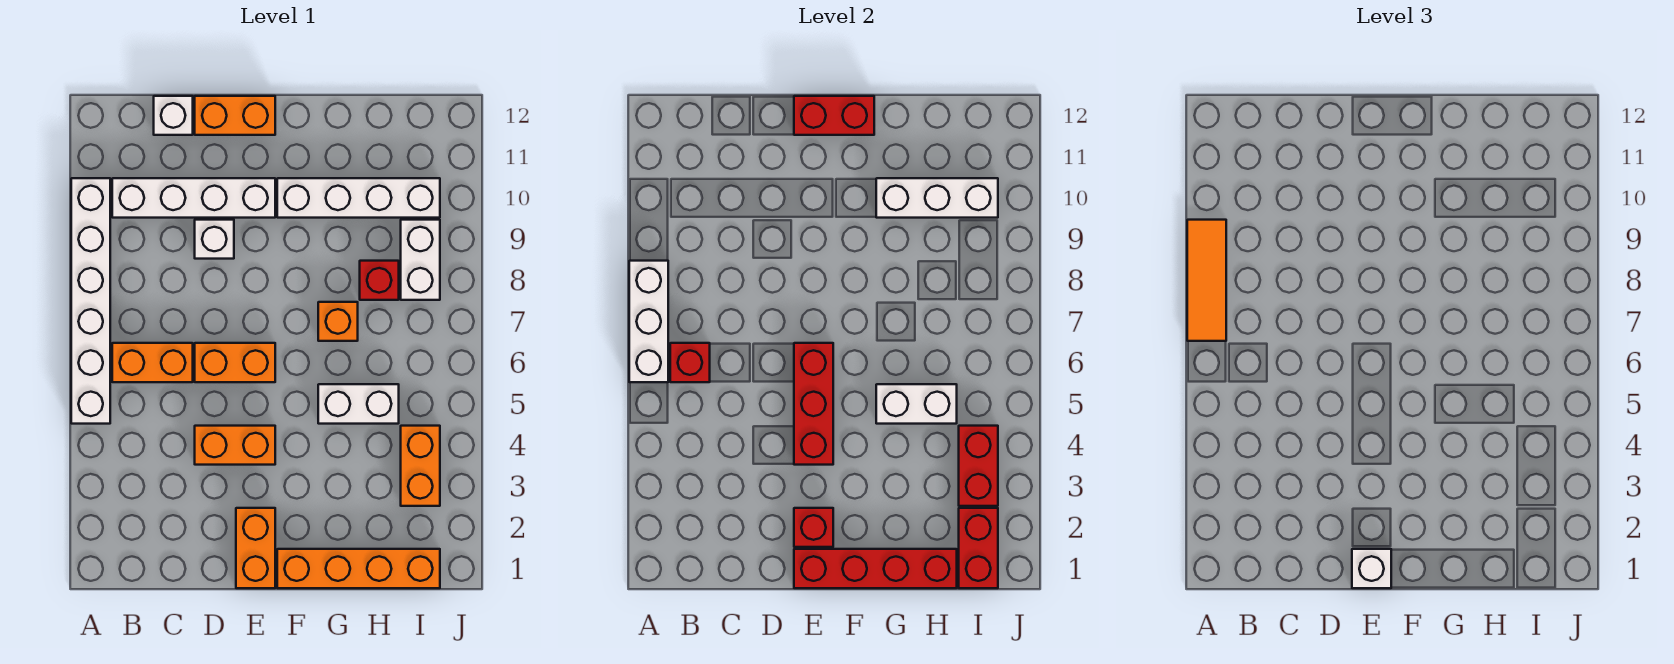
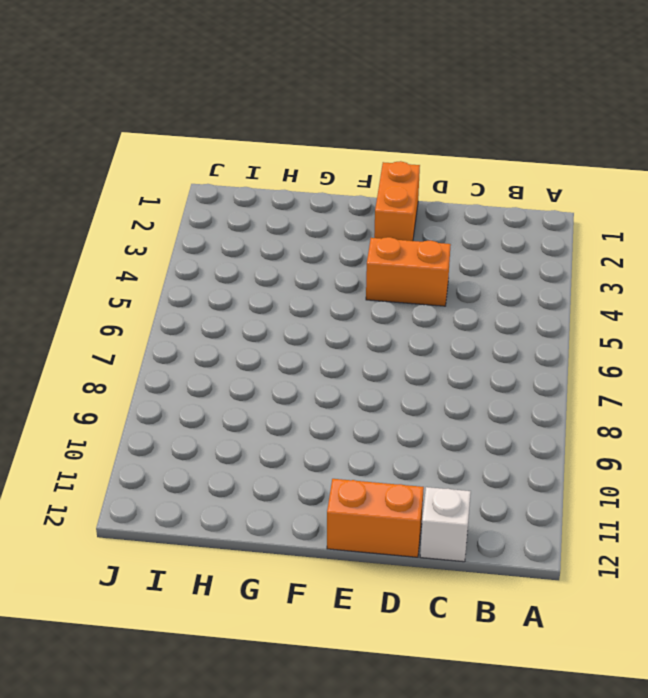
none -> white 1x6 brick [71,178,110,424]
none -> orange 1x2 brick [112,343,193,382]
none -> white 1x4 brick [112,178,275,218]

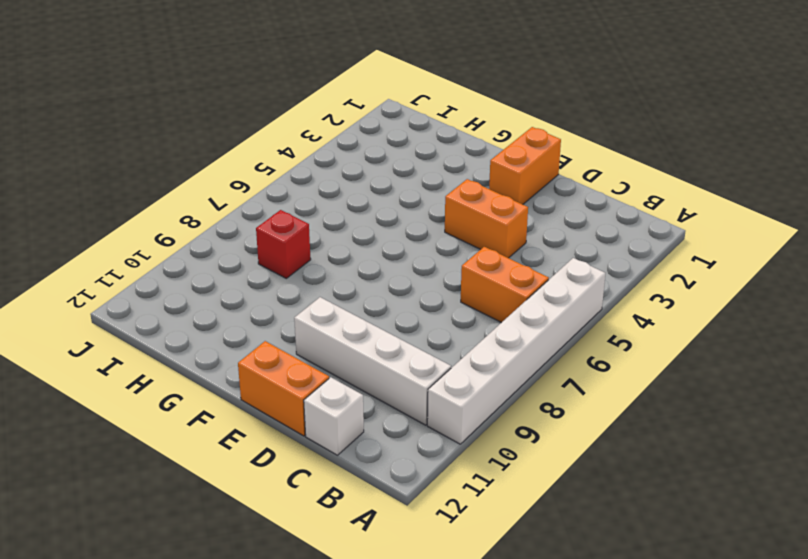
none -> orange 1x2 brick [195,343,275,382]
none -> white 1x1 brick [195,220,234,259]
none -> orange 1x4 brick [277,549,440,588]

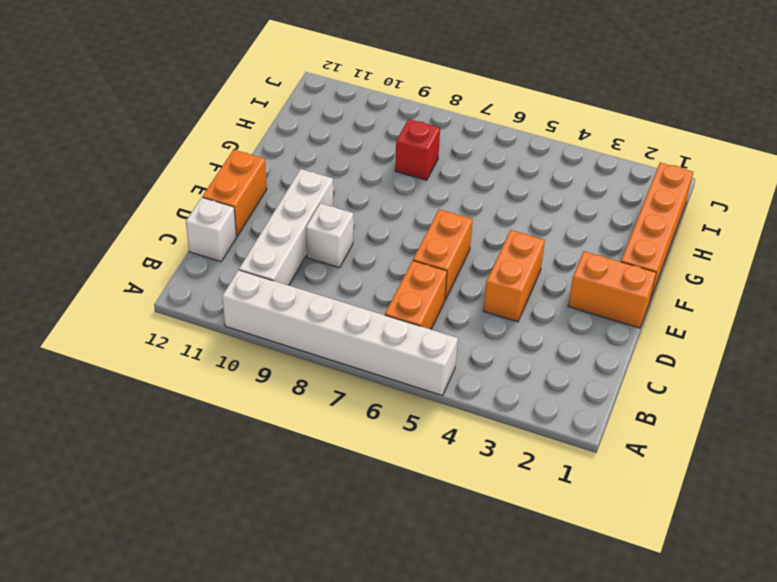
none -> white 1x4 brick [277,178,440,218]
none -> white 1x2 brick [318,384,399,424]
none -> orange 1x1 brick [318,302,358,341]

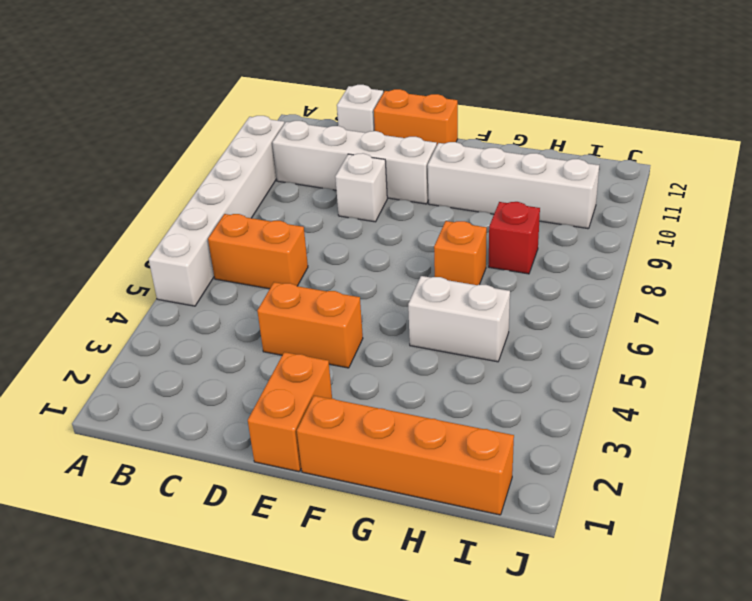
none -> orange 1x2 brick [195,343,275,382]
none -> orange 1x2 brick [401,426,440,506]
none -> white 1x2 brick [401,220,440,300]

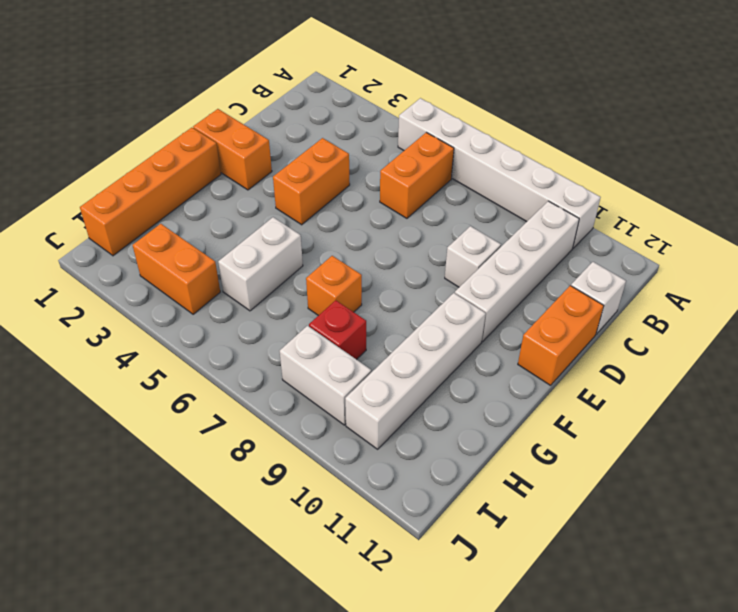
none -> orange 1x2 brick [195,343,275,382]
none -> white 1x3 brick [629,261,668,382]
none -> red 1x1 brick [670,343,710,382]

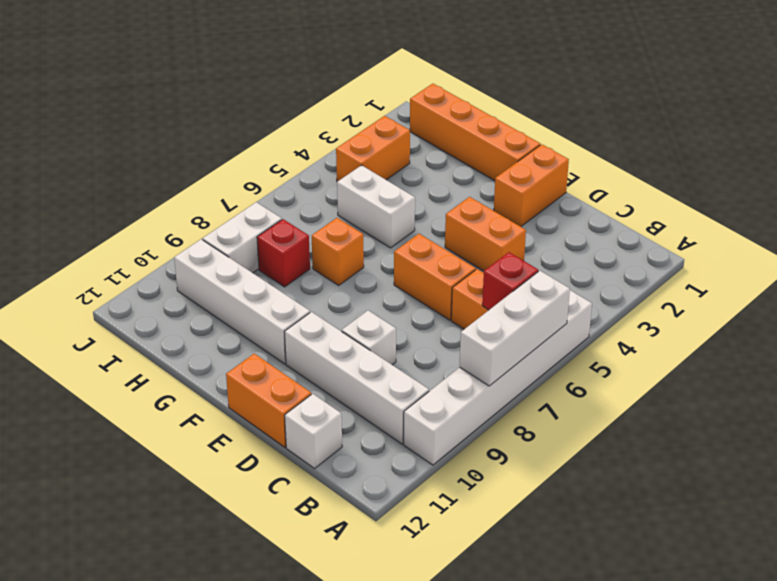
none -> red 1x4 brick [794,549,957,588]
none -> red 1x1 brick [794,508,833,547]
none -> red 1x3 brick [794,343,833,465]

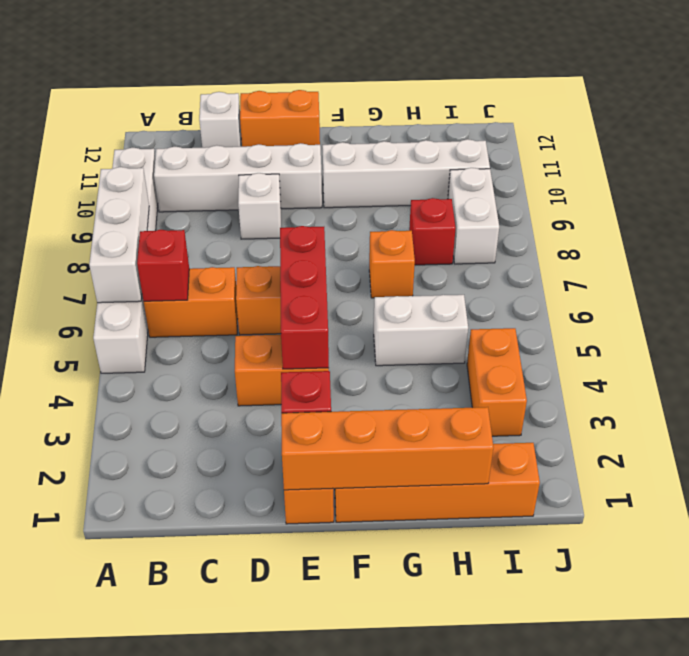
orange 1x4 brick [281,407,493,490] -> red 1x4 brick [794,549,957,588]
none -> red 1x2 brick [794,96,874,135]
none -> white 1x2 brick [876,384,957,424]
none -> white 1x3 brick [876,178,998,218]

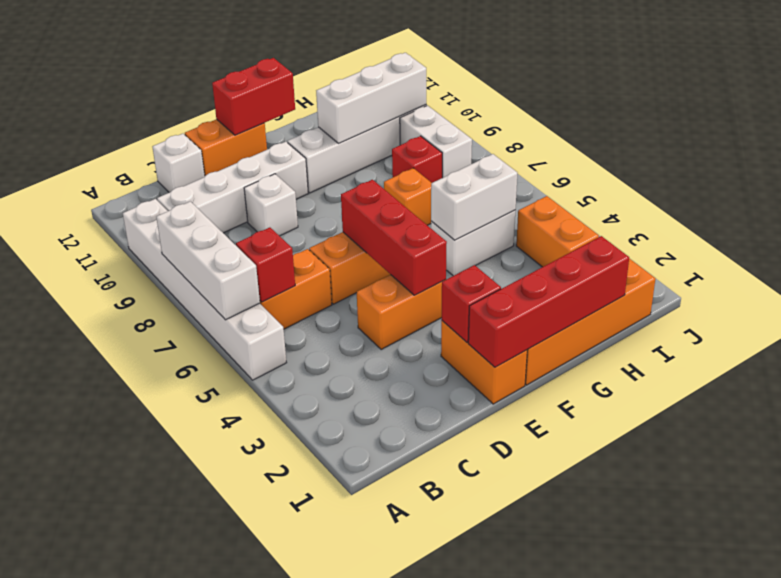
none -> red 1x2 brick [959,508,998,588]
none -> red 1x2 brick [959,426,998,506]
none -> orange 1x3 tile [1187,220,1226,341]

